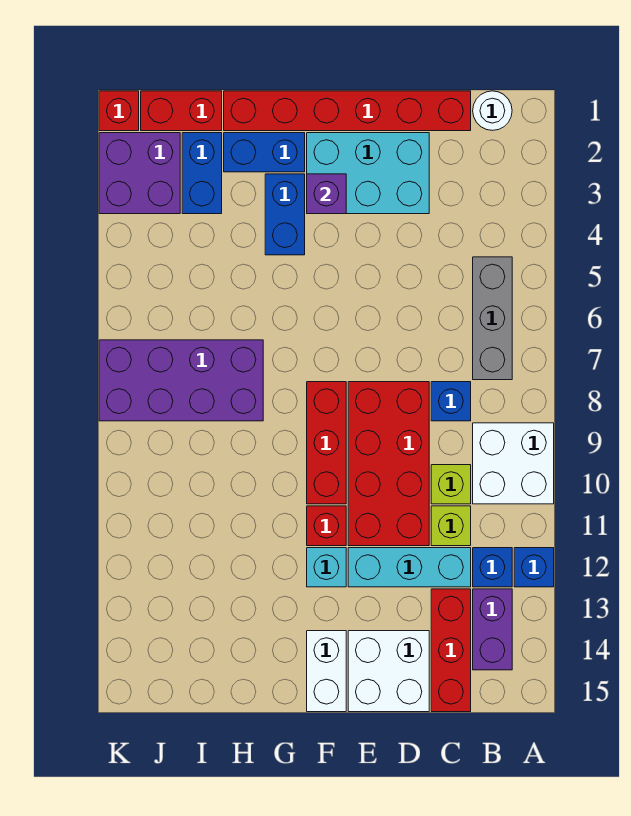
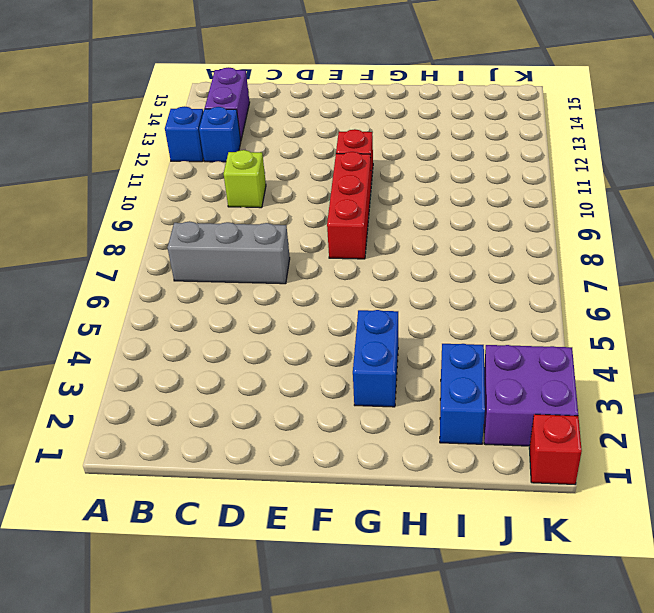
grey 1x3 brick [168,221,290,284] -> grey 1x3 brick turned to [473,257,512,380]
none -> white 2x2 brick [473,423,554,504]
none -> white 1x1 round brick [473,91,512,130]
none -> red 1x6 brick [224,91,471,131]

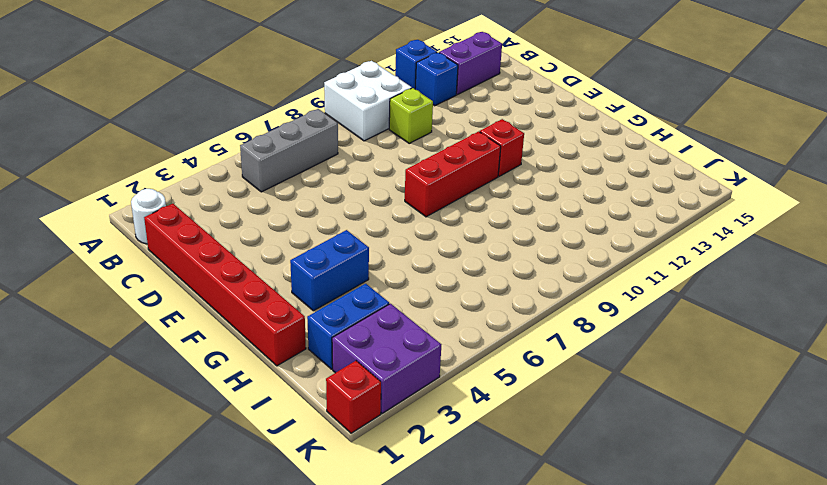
none -> blue 1x1 brick [431,382,471,421]
none -> lime 1x1 brick [431,506,471,546]
none -> cyan 1x3 brick [348,548,471,587]

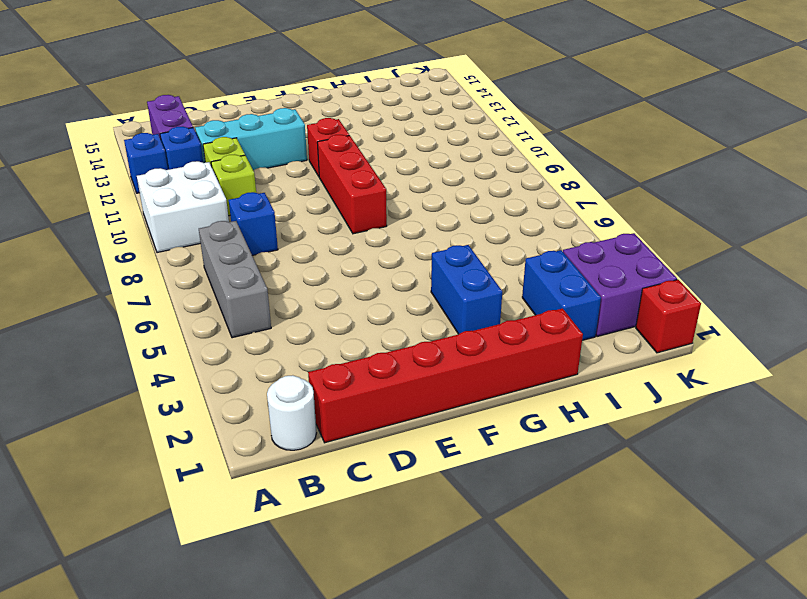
none -> red 1x3 brick [431,589,471,712]
none -> cyan 2x3 brick [307,133,429,214]
none -> red 2x4 brick [348,382,429,546]

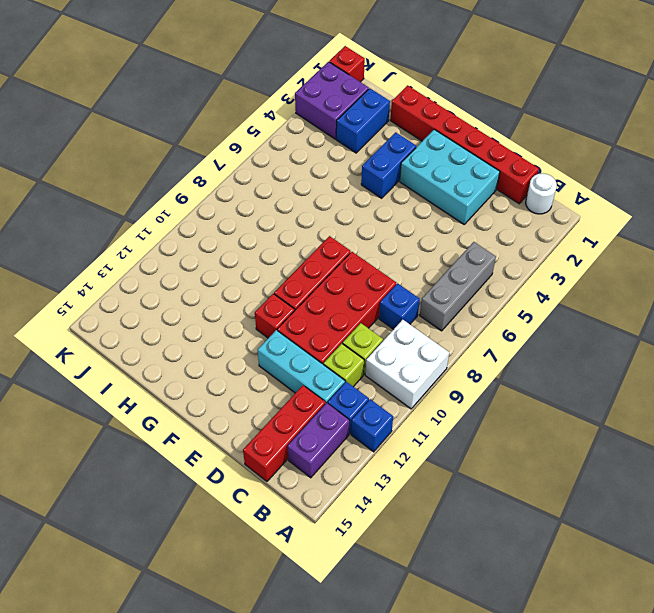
none -> white 2x2 brick [348,631,429,712]
none -> cyan 1x1 brick [307,548,346,587]
none -> white 1x2 brick [307,631,346,712]

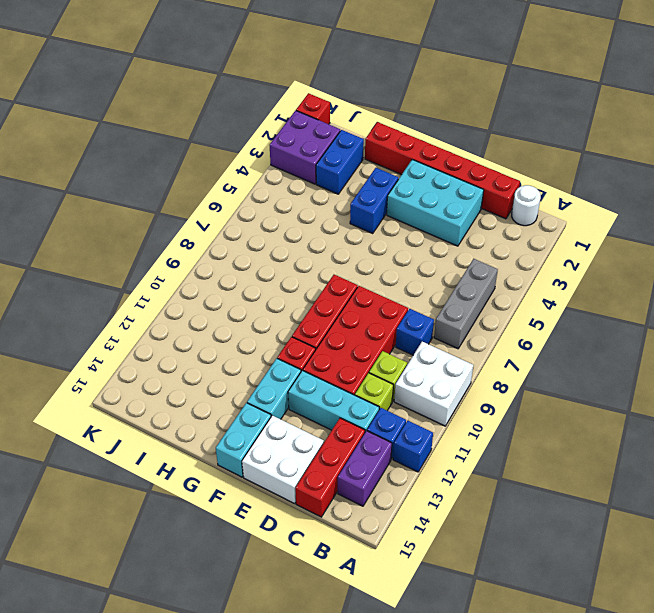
cyan 1x2 brick [247,358,301,419] -> cyan 1x1 brick [307,548,346,587]
cyan 1x2 brick [216,403,271,477] -> white 1x2 brick [307,631,346,712]
none -> blue 1x2 brick [224,133,305,172]
none -> purple 2x4 brick [99,340,263,421]
none -> red 1x2 brick [141,91,222,131]

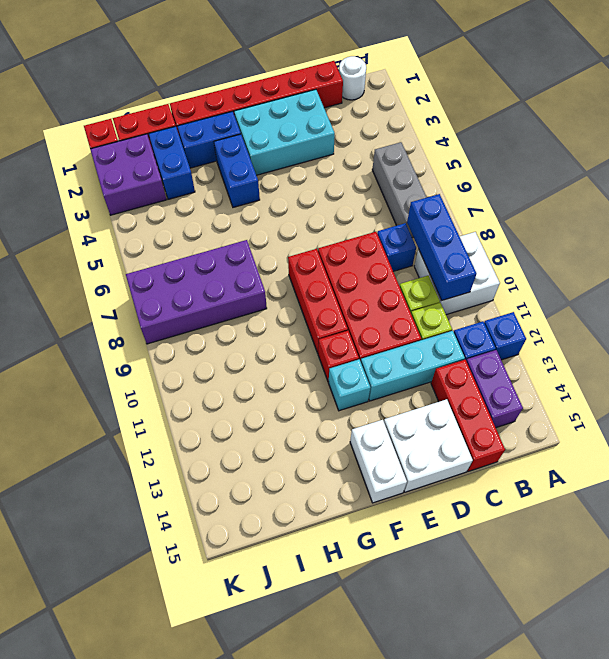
blue 1x3 brick [407,194,476,301] -> none
none -> purple 1x1 brick [307,174,346,214]

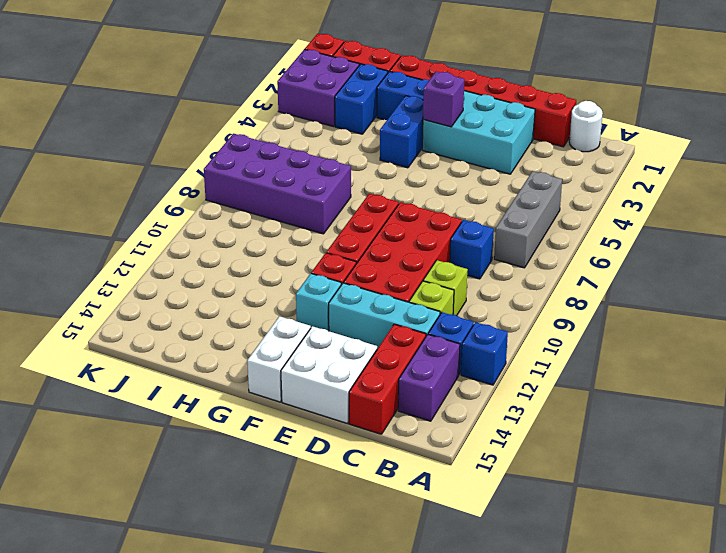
none -> white 2x2 brick [473,423,554,504]

